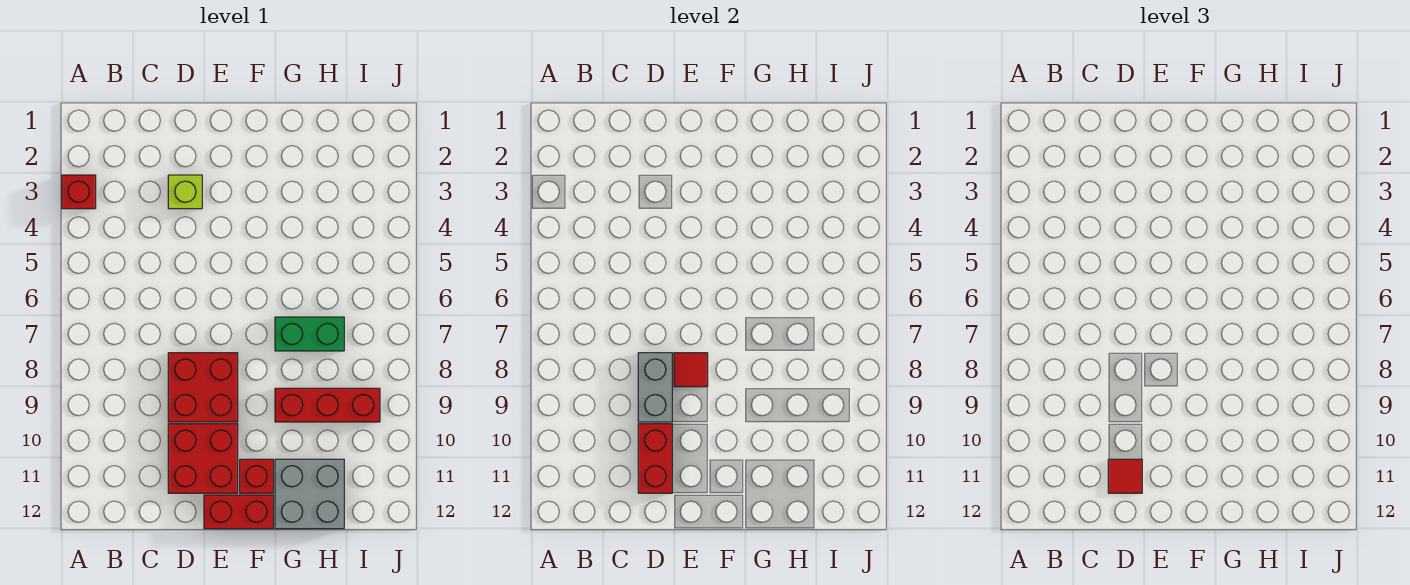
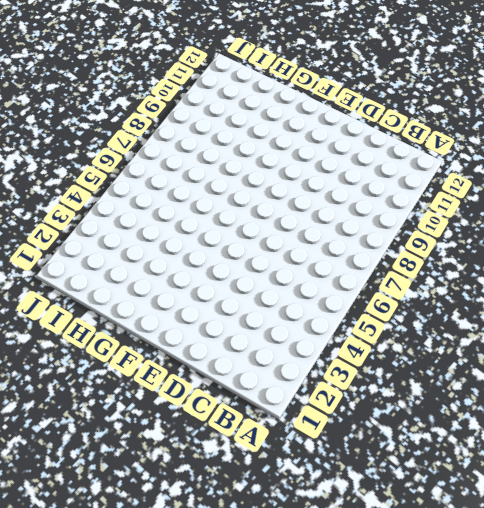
none -> red 1x1 brick [62,175,96,209]
none -> lime 1x1 brick [168,175,202,209]
none -> red 2x2 brick [168,353,238,422]

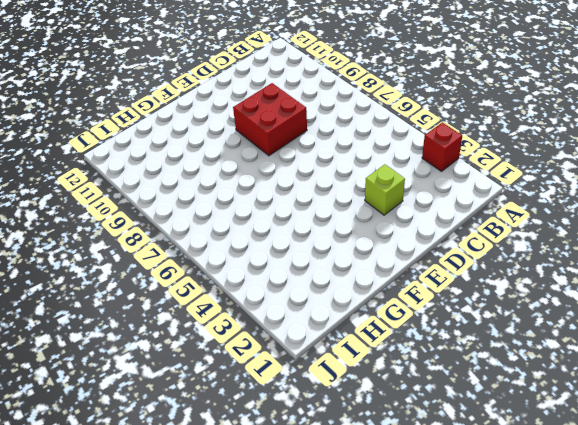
none -> red 2x2 brick [168,424,238,493]
none -> red 1x2 brick [204,495,273,529]
none -> red 1x1 brick [240,459,273,493]

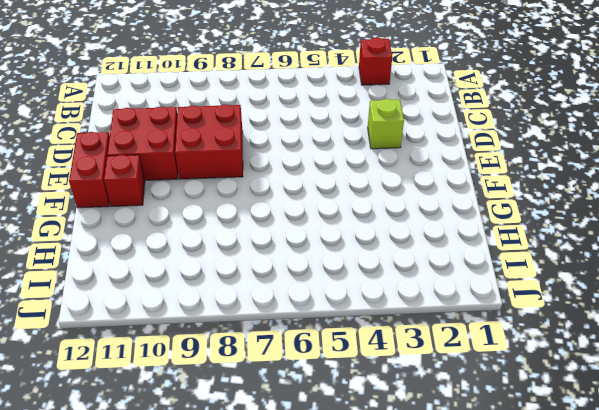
none -> green 1x2 brick [275,317,344,351]
none -> red 1x3 brick [275,388,380,422]
none -> grey 2x2 brick [275,459,344,529]

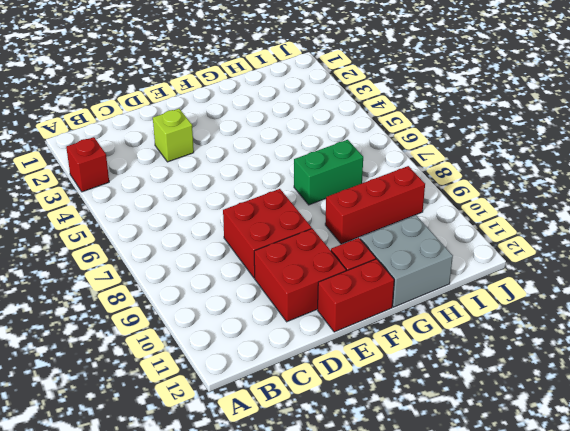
none -> grey 1x2 brick [638,353,672,422]
none -> red 1x2 brick [638,424,672,493]
none -> red 1x1 tile [674,353,708,387]

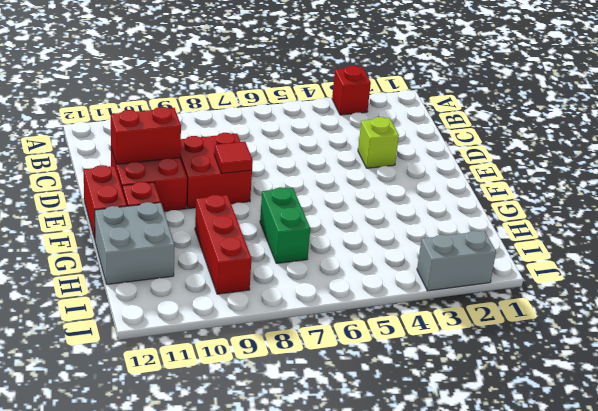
grey 1x2 brick [417,231,496,291] -> grey 1x2 brick moved to [638,353,672,422]
none -> red 1x1 tile [1108,459,1142,493]

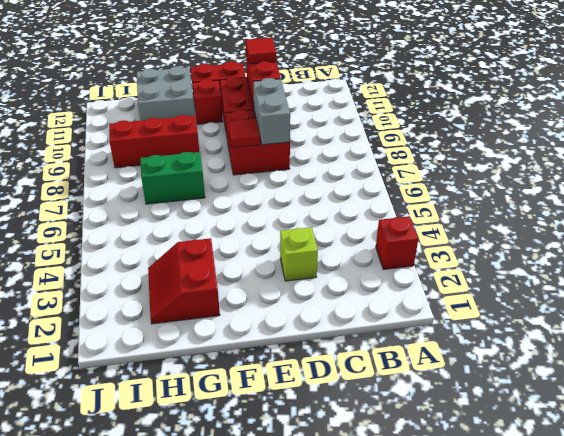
red 2x2 slope [148,238,220,324] -> none

